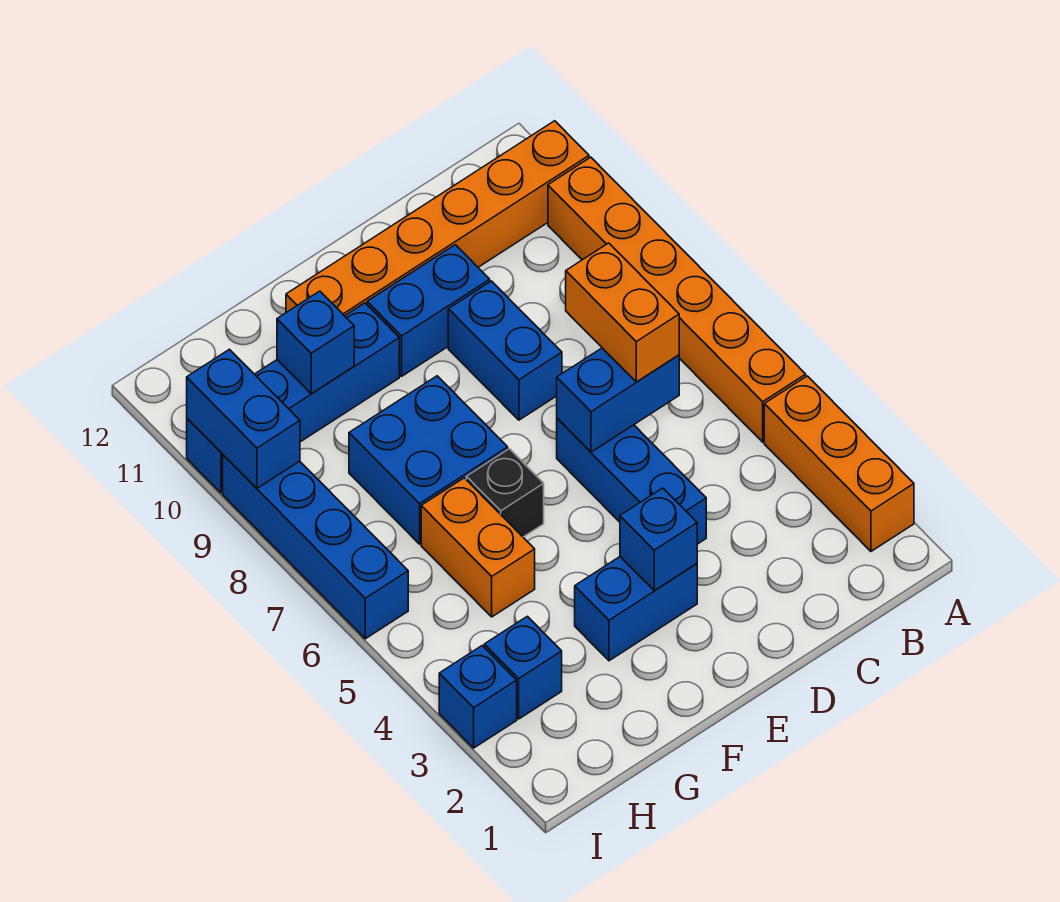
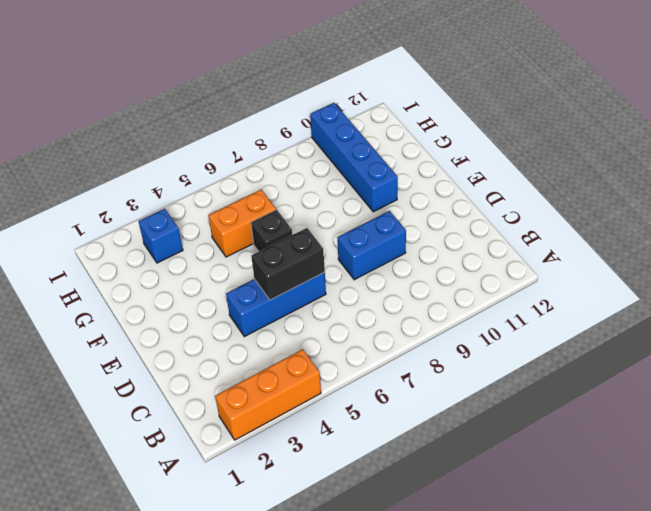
black 1x2 brick [251,228,325,300] -> blue 1x2 brick [557,348,679,452]
none -> orange 1x6 brick [548,157,806,442]
none -> orange 1x6 brick [286,121,589,316]
none -> blue 1x2 brick [367,245,490,376]

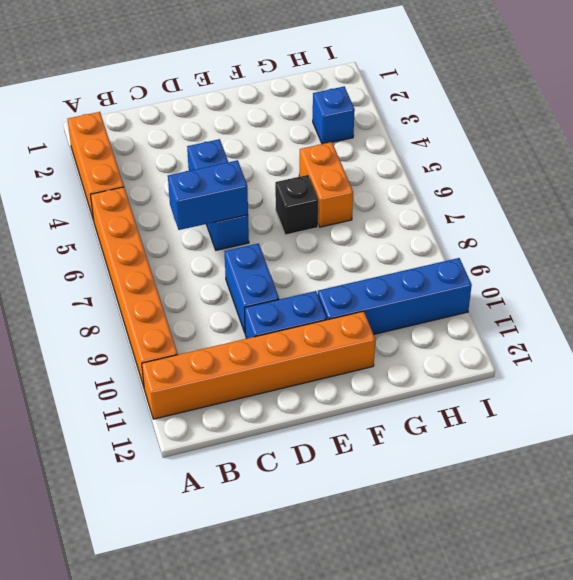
none -> blue 1x2 brick [575,557,697,661]
none -> blue 2x2 brick [349,376,508,544]
none -> blue 1x1 brick [439,646,517,748]

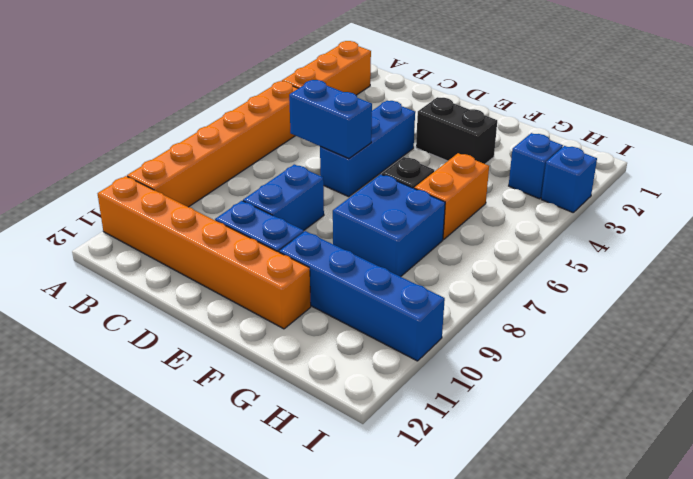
black 1x2 brick [416,97,497,164] -> blue 1x2 brick [575,557,697,661]
none -> blue 1x4 brick [223,455,408,639]
none -> blue 1x1 brick [620,488,697,590]
none -> blue 1x1 brick [277,291,354,394]

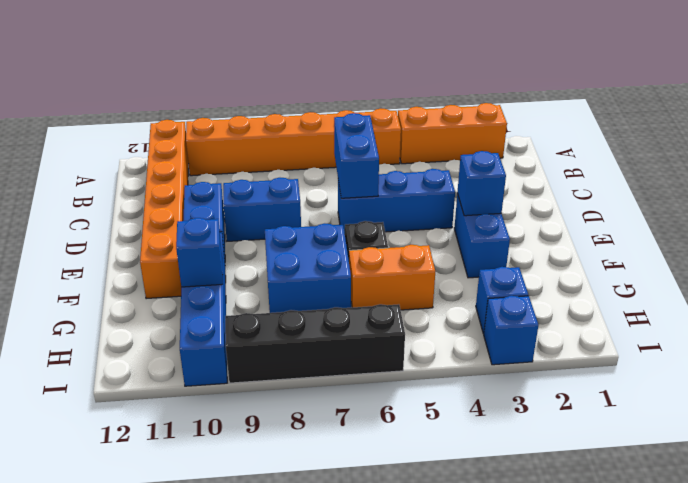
black 1x4 brick [225,304,405,383] -> blue 1x4 brick [223,455,408,639]
none -> blue 1x2 brick [187,349,300,488]
none -> orange 1x2 brick [566,243,679,382]

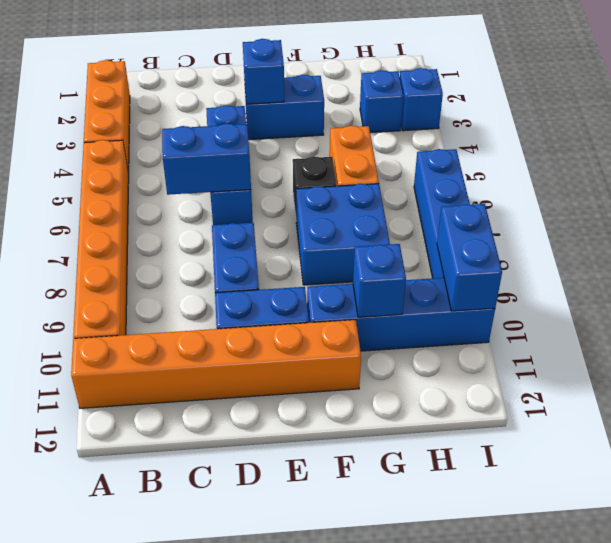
none -> orange 1x2 brick [566,243,679,382]

